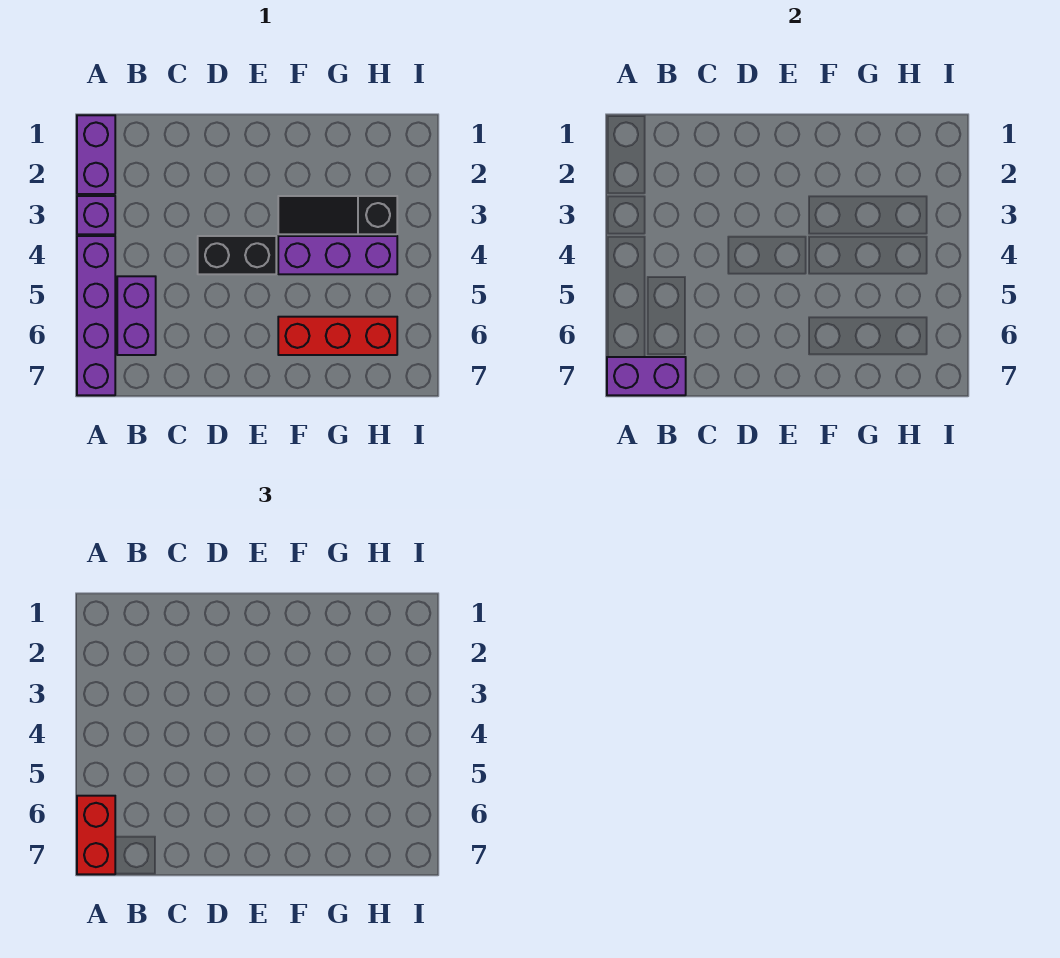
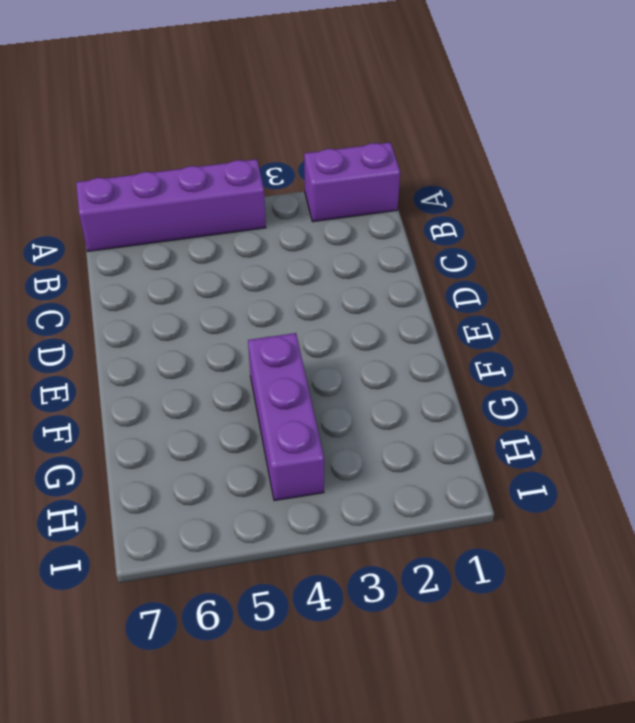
none -> purple 1x1 brick [77,196,115,234]
none -> purple 1x2 brick [117,276,156,355]

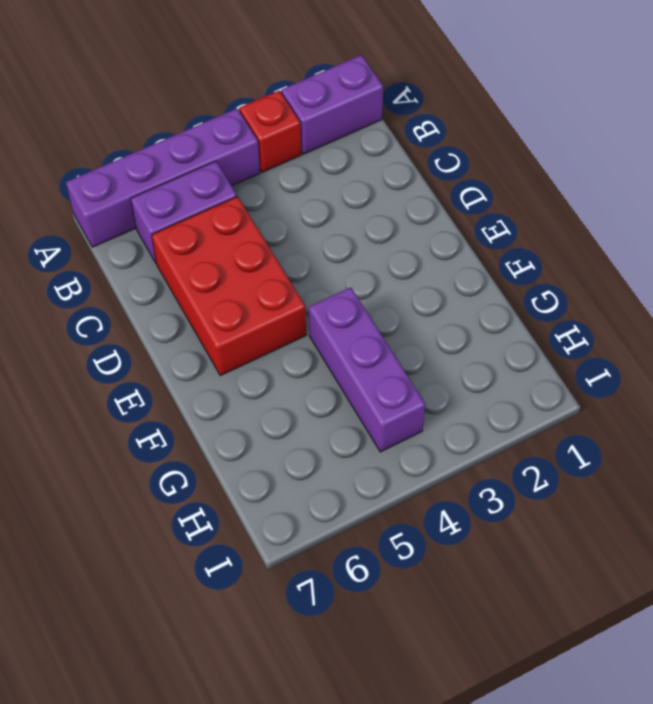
red 1x1 brick [239,91,301,172] -> purple 1x1 brick [77,196,115,234]
red 2x3 brick [152,196,306,376] -> none
none -> black 1x2 brick [198,236,276,274]
none -> black 1x3 slope [278,196,397,234]

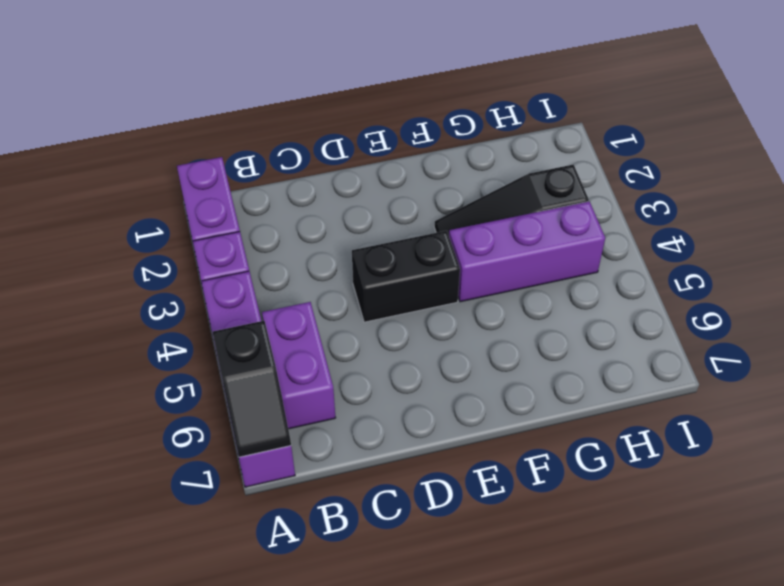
black 1x2 slope [212,321,291,457] -> purple 1x2 brick [607,357,686,395]
none -> red 1x3 brick [278,317,397,355]
none -> red 1x2 brick [77,796,115,874]

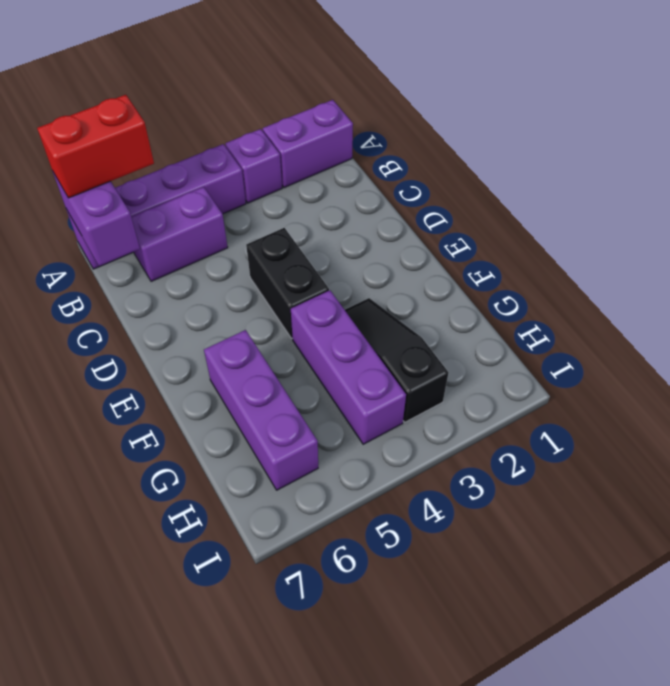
purple 1x3 brick [204,330,318,490] -> red 1x3 brick [278,317,397,355]

